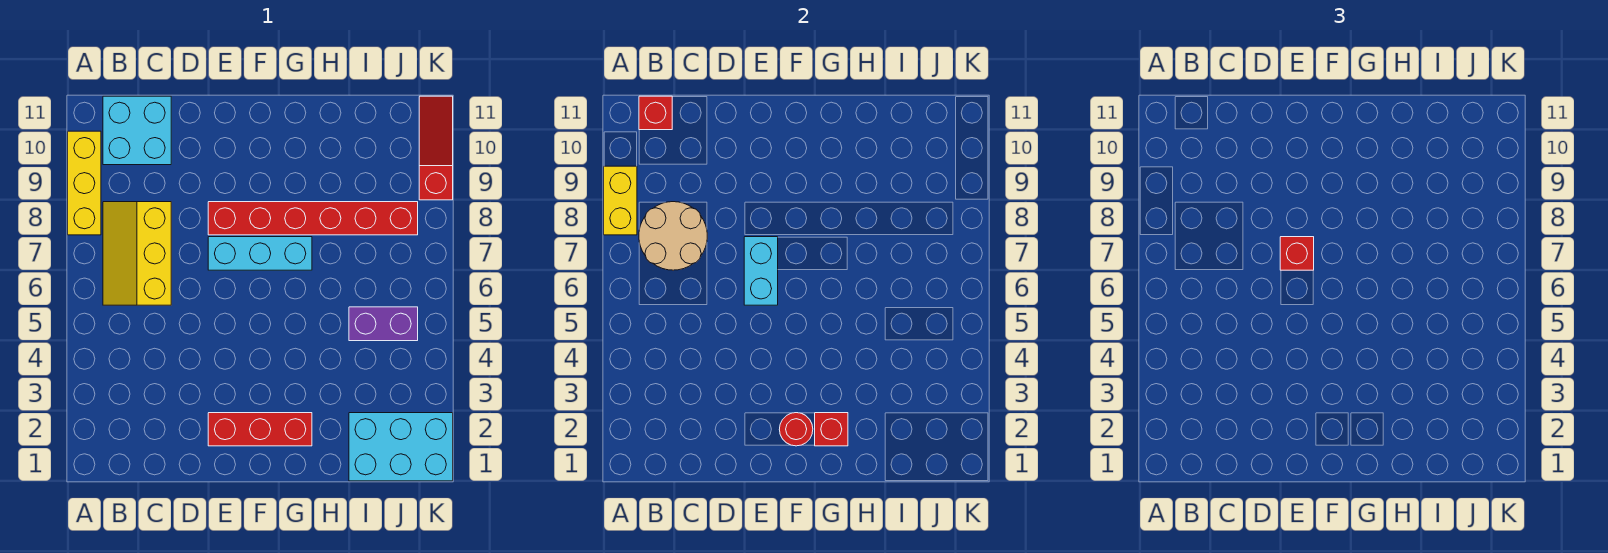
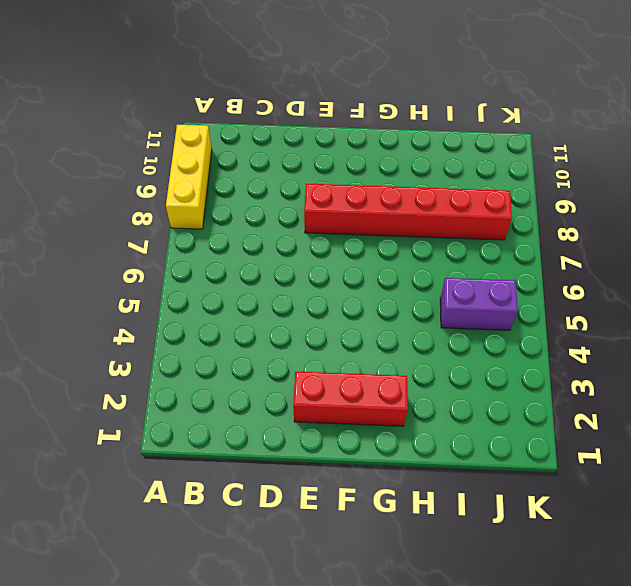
none -> yellow 2x3 slope [103,202,171,305]
none -> cyan 2x2 brick [103,96,171,165]
none -> cyan 1x3 brick [208,237,312,270]

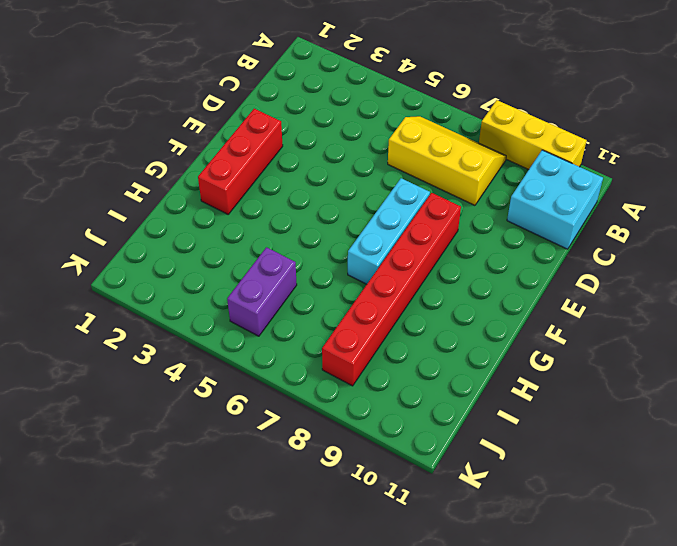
none -> cyan 2x3 brick [349,413,453,481]
none -> red 1x3 slope [419,96,453,200]
none -> yellow 1x2 brick [604,166,637,235]

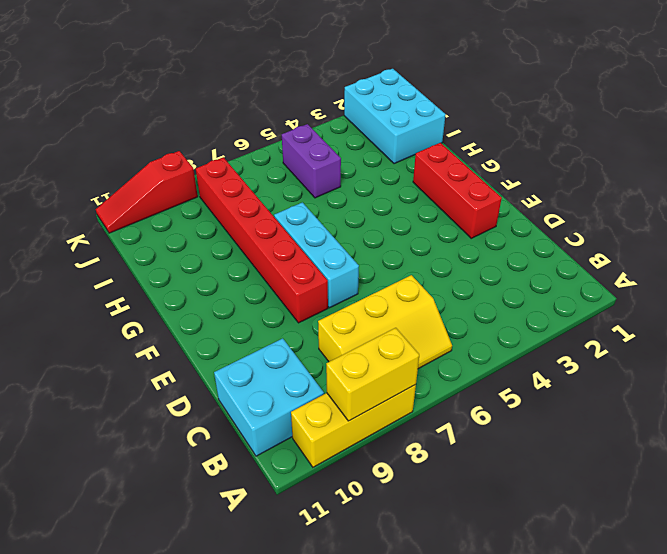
none -> tan 2x2 round brick [639,202,707,270]
none -> red 1x1 brick [639,96,672,130]
none -> cyan 1x2 brick [744,237,778,305]

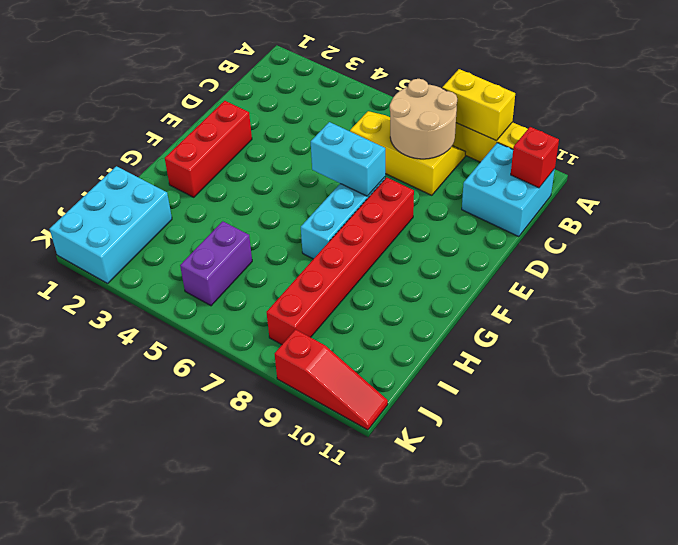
none -> red 1x1 round brick [779,413,813,446]
none -> red 1x1 brick [815,413,848,446]
none -> red 1x1 brick [1280,237,1314,270]

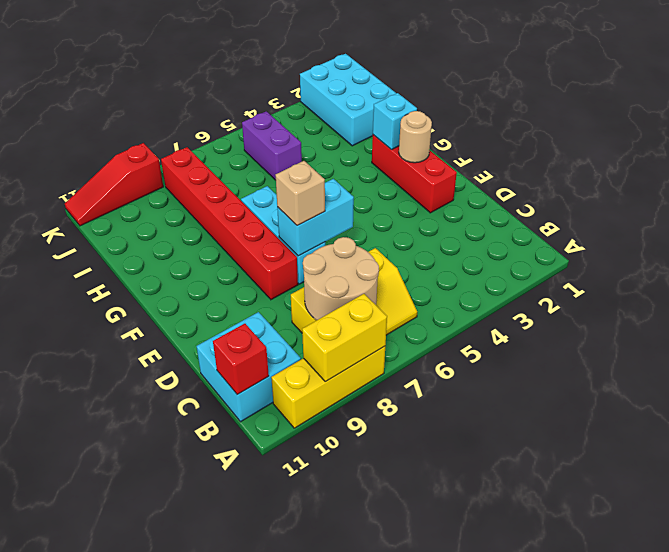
tan 1x1 brick [276,161,325,226] -> red 1x1 brick [1280,237,1314,270]
tan 1x1 round brick [399,111,432,163] -> red 1x1 round brick [779,413,813,446]
cyan 1x1 brick [373,93,417,150] -> red 1x1 brick [815,413,848,446]

